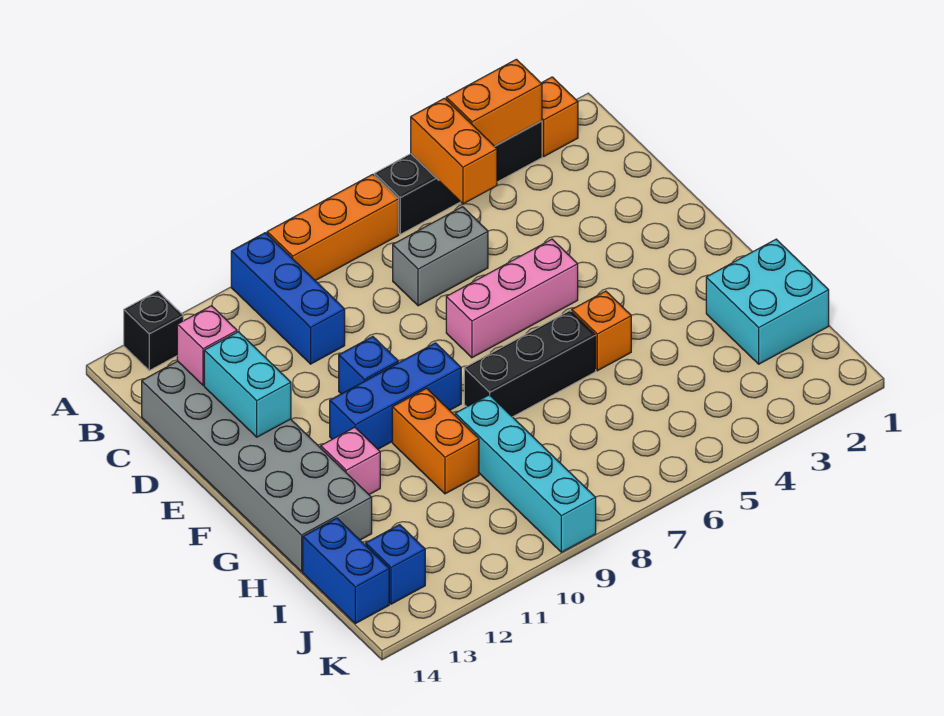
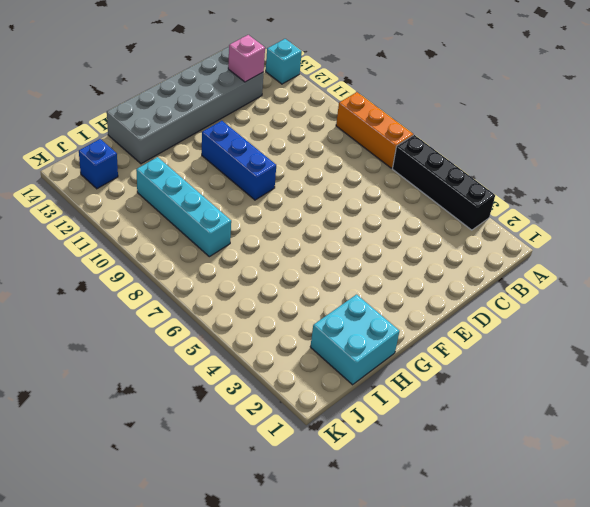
cyan 1x1 brick [266,39,302,84] -> black 1x1 brick [124,291,183,370]
cyan 1x4 brick [136,157,231,257] -> cyan 1x4 brick turned to [455,395,596,552]
none -> orange 1x1 brick [542,77,578,156]
none -> blue 1x3 brick [231,233,345,364]
none -> grey 1x2 brick [393,207,488,306]

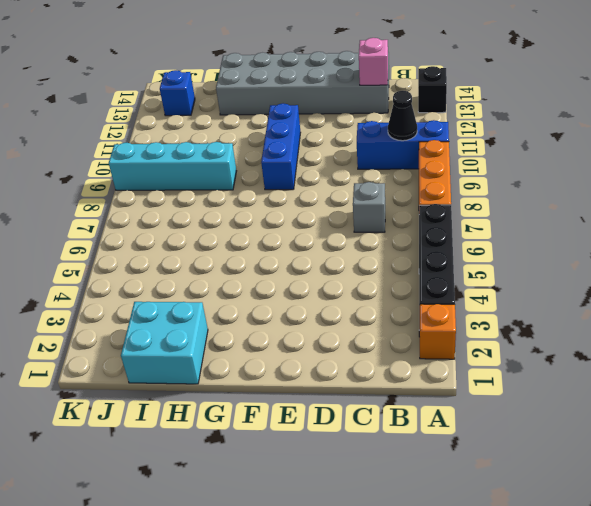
black 1x1 cone [388,91,417,141] -> none
grey 1x1 brick [353,182,385,232] -> grey 1x2 brick [393,207,488,306]
none -> pink 1x3 brick [446,239,578,358]
none -> blue 1x1 brick [339,337,398,394]
none -> orange 1x1 brick [572,291,631,371]

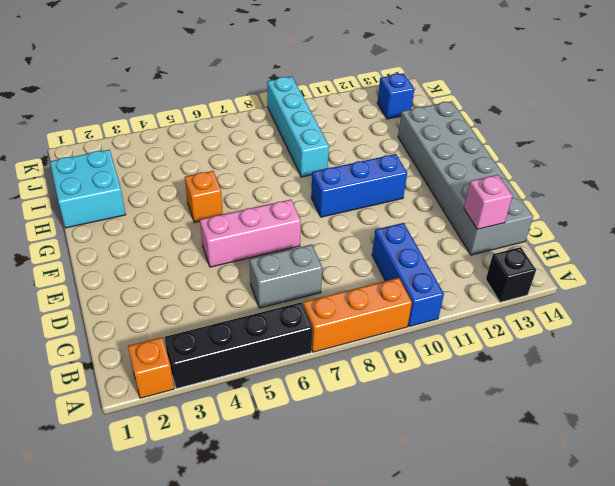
none -> blue 1x1 brick [339,337,398,394]
none -> black 1x3 brick [464,311,596,417]
none -> orange 1x2 brick [392,388,479,494]

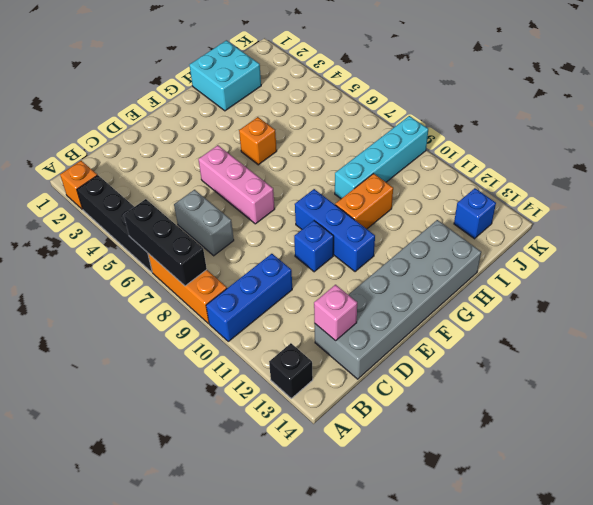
black 1x3 brick [124,199,207,286] -> black 1x3 brick moved to [464,311,596,417]
none -> pink 1x1 brick [321,427,380,495]
none -> blue 1x2 brick [303,518,389,624]
none -> orange 1x2 brick [446,59,542,146]

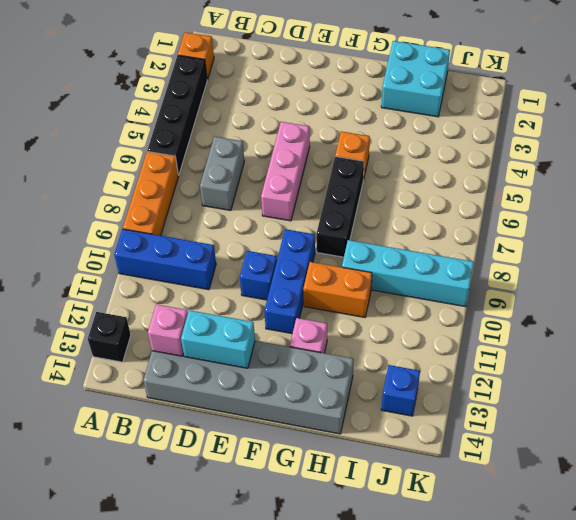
none -> blue 1x2 brick [303,518,389,624]
none -> orange 1x2 brick [446,59,542,146]
none -> orange 1x2 brick [411,98,497,204]

